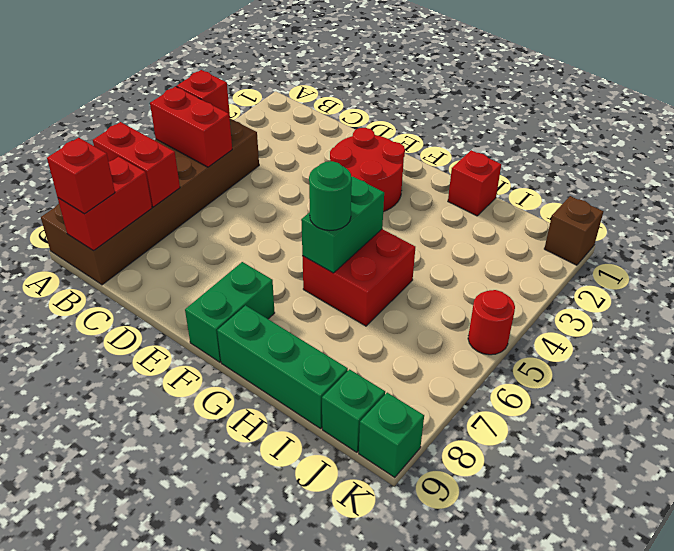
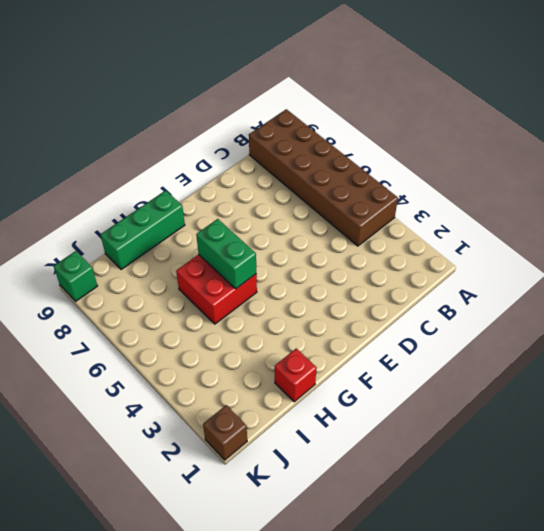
none -> red 2x2 round brick [330,128,405,212]
none -> green 1x2 brick [185,262,275,362]
none -> green 1x1 brick [322,369,385,452]

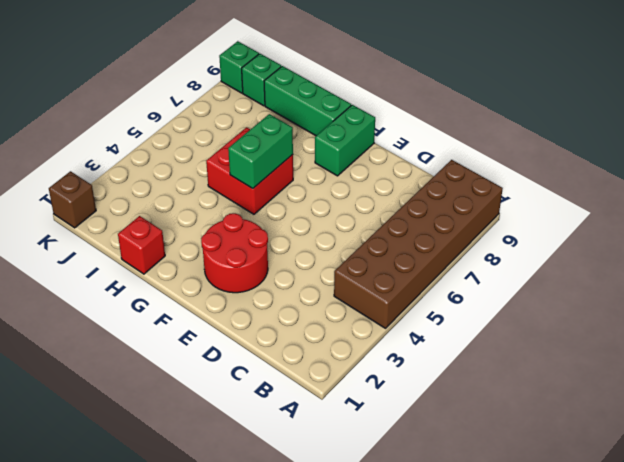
none -> red 1x1 round brick [468,290,515,355]
none -> red 1x1 brick [177,70,230,118]
none -> red 1x2 brick [150,87,232,167]

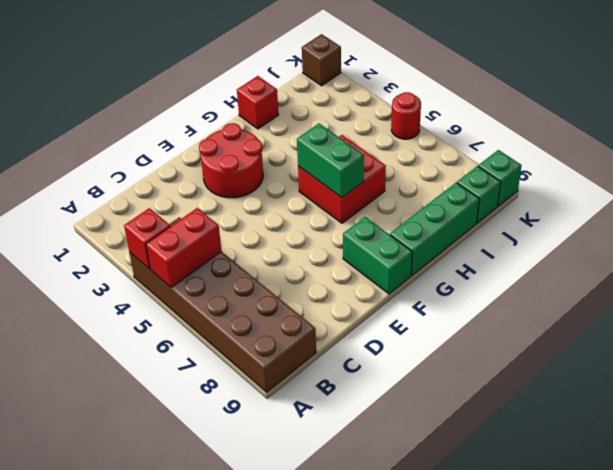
none -> red 1x2 brick [93,122,180,207]
none -> red 1x2 brick [58,157,152,251]
none -> red 1x1 brick [47,138,115,214]

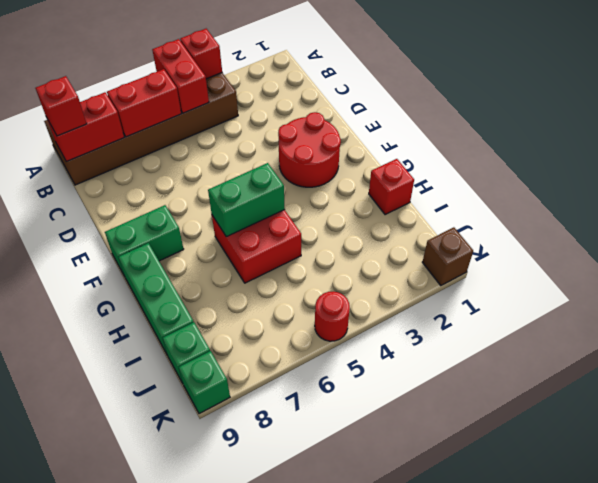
red 1x2 brick [107,69,181,137] -> red 1x2 brick turned to [93,122,180,207]
none -> green 1x1 round brick [309,161,352,231]

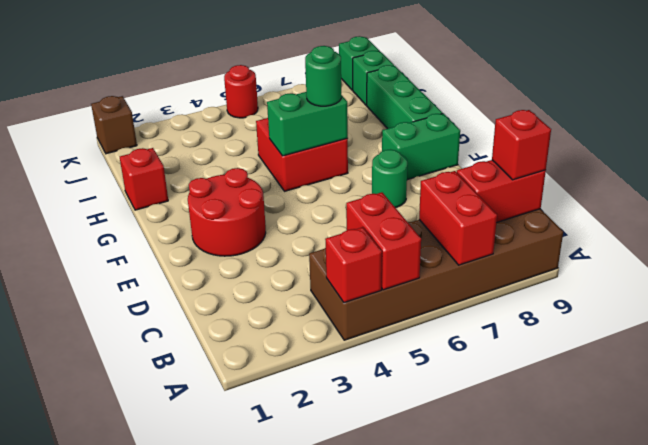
green 1x1 round brick [372,150,407,208] -> none

